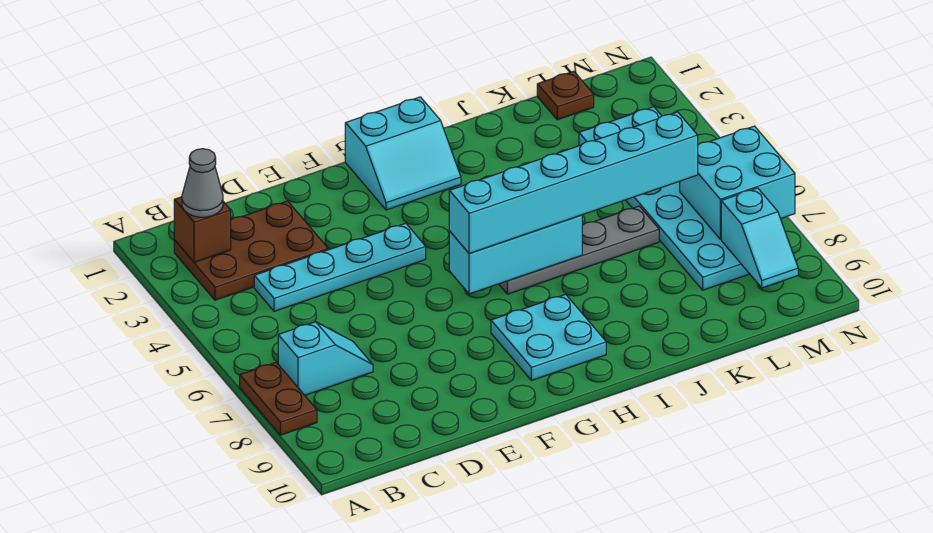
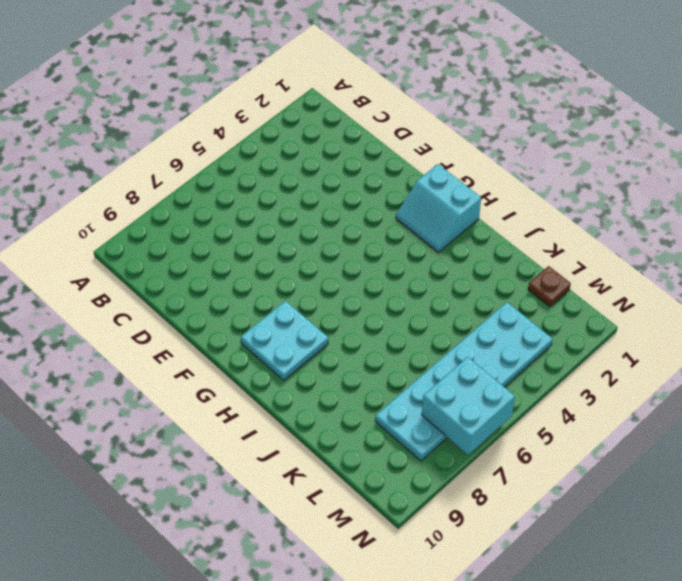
none -> brown 1x2 plate [240,362,317,435]
none -> brown 2x3 plate [174,201,328,300]
none -> cyan 1x2 slope [278,322,373,395]

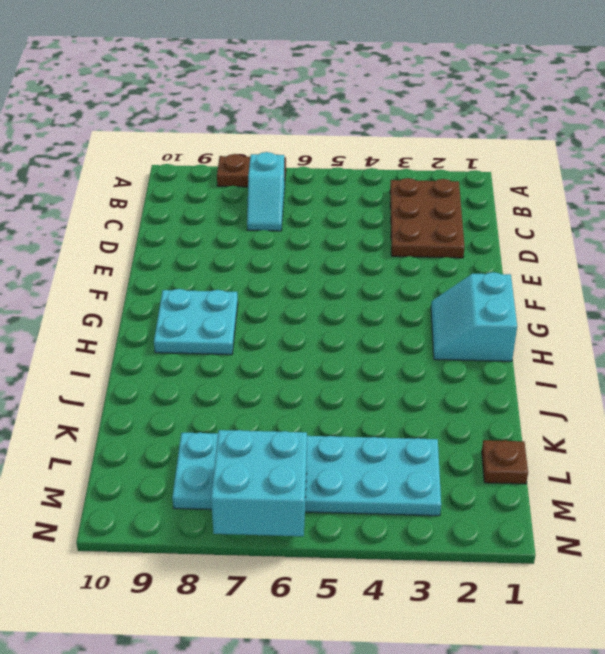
none -> cyan 1x4 plate [254,223,426,311]
none -> grey 1x4 plate [499,206,659,294]
none -> brown 1x1 brick [174,197,231,262]

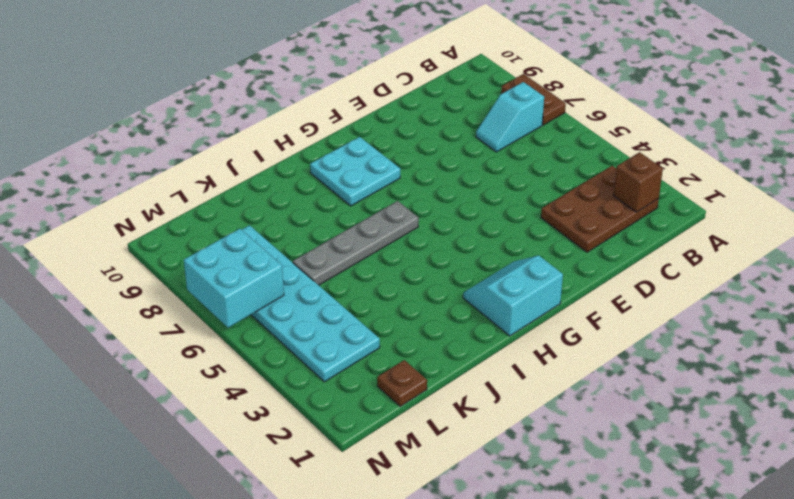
none -> cyan 1x4 plate [254,223,426,311]
none -> cyan 1x3 brick [449,215,582,294]
none -> cyan 1x2 slope [721,188,798,288]

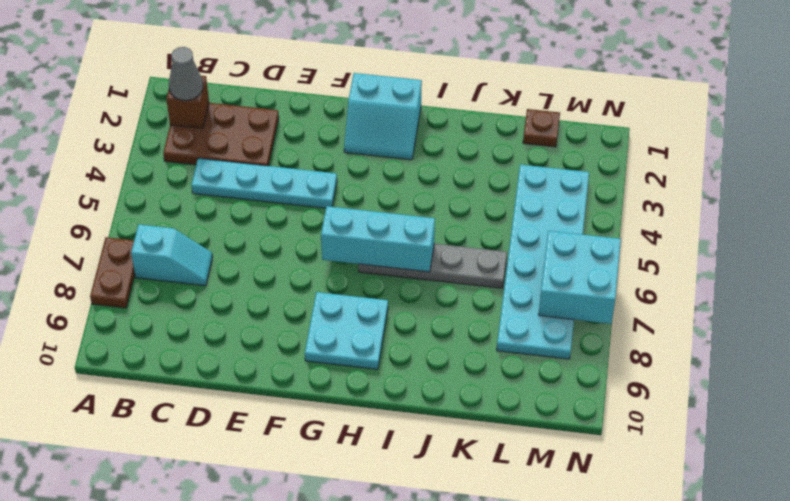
none -> cyan 1x2 slope [721,188,798,288]
none -> cyan 1x6 brick [449,112,698,253]

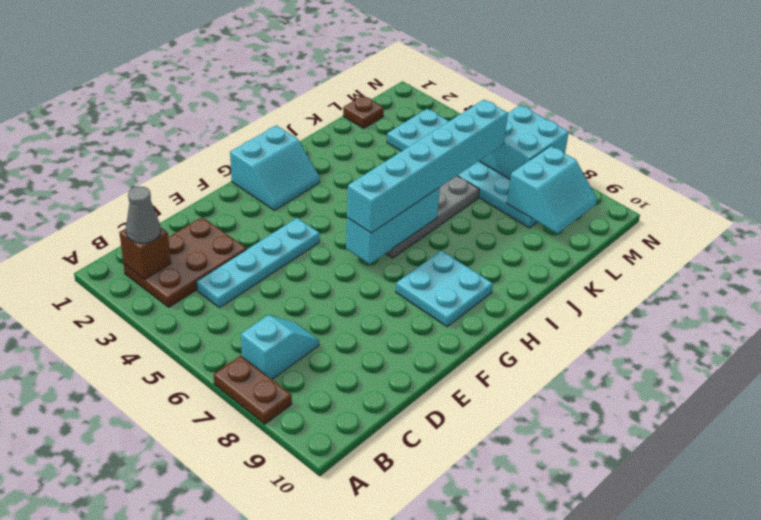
cyan 2x2 slope [507,146,597,233] -> cyan 1x2 slope [721,188,798,288]

